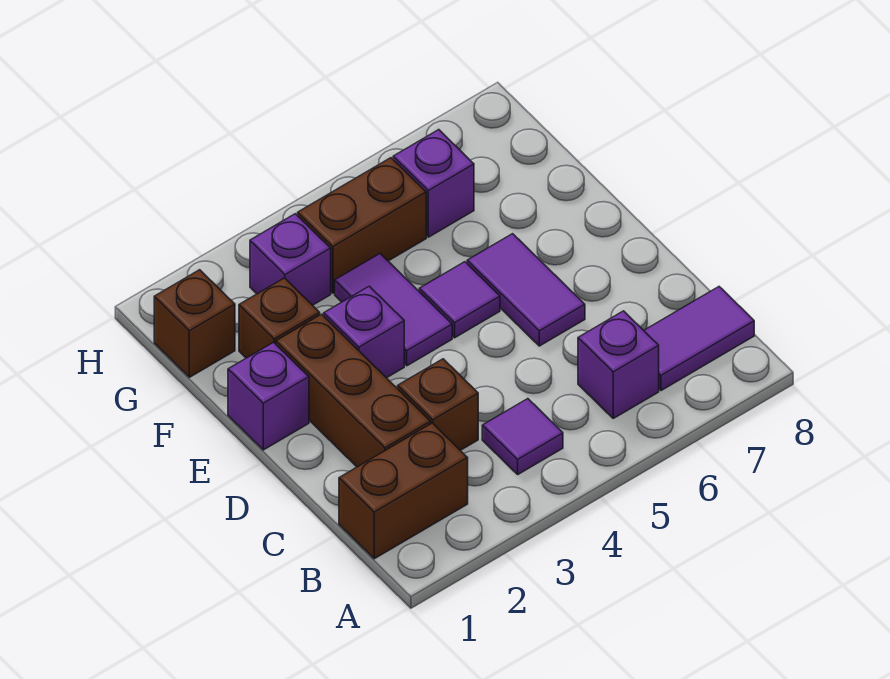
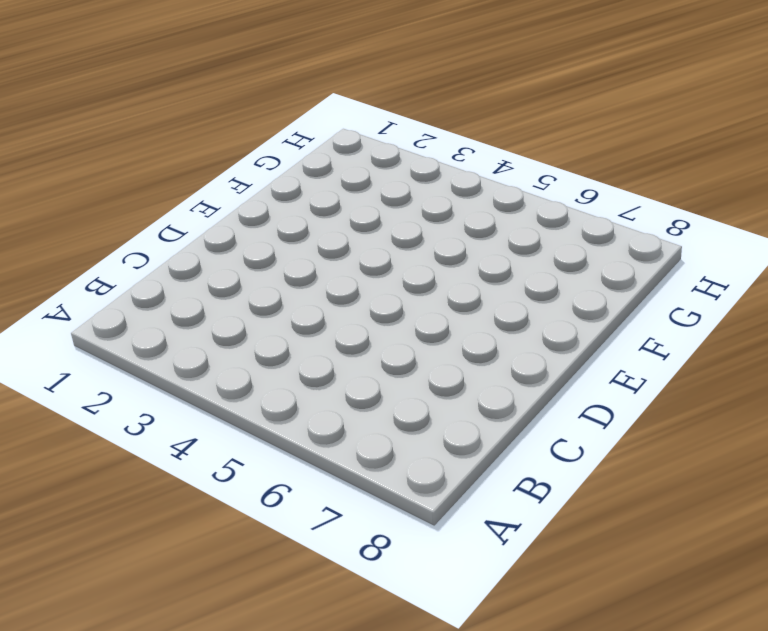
none -> brown 1x2 brick [339,423,468,559]
none -> purple 1x1 tile [482,399,563,474]
none -> purple 1x1 brick [578,311,659,418]

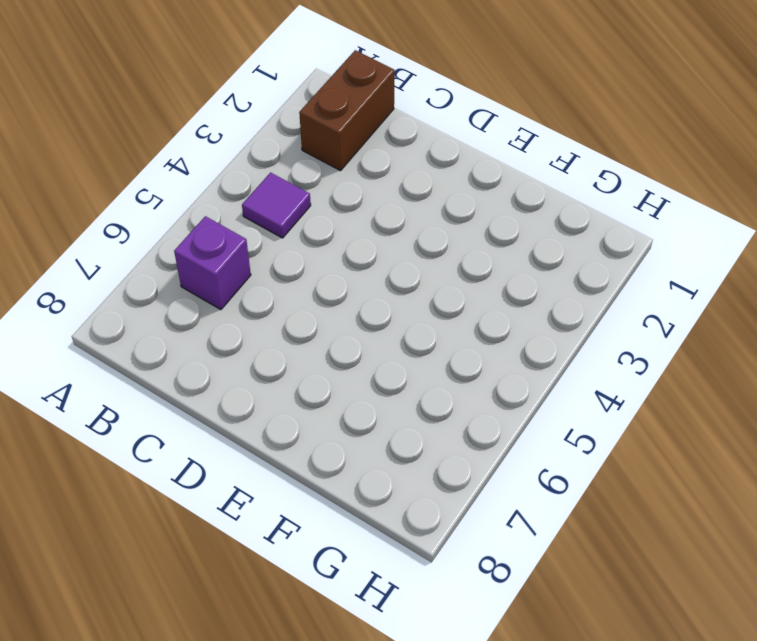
none -> purple 1x2 tile [644,287,754,391]
none -> brown 1x3 brick [276,314,431,467]
none -> brown 1x1 brick [398,359,478,450]

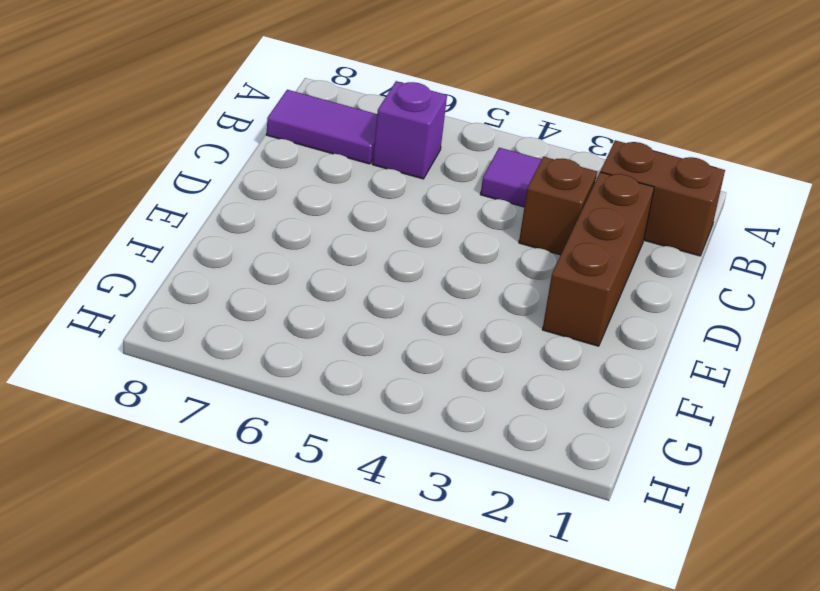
none -> purple 1x2 tile [467,234,585,346]
none -> purple 1x1 brick [228,342,309,450]
none -> purple 1x1 brick [324,286,404,378]

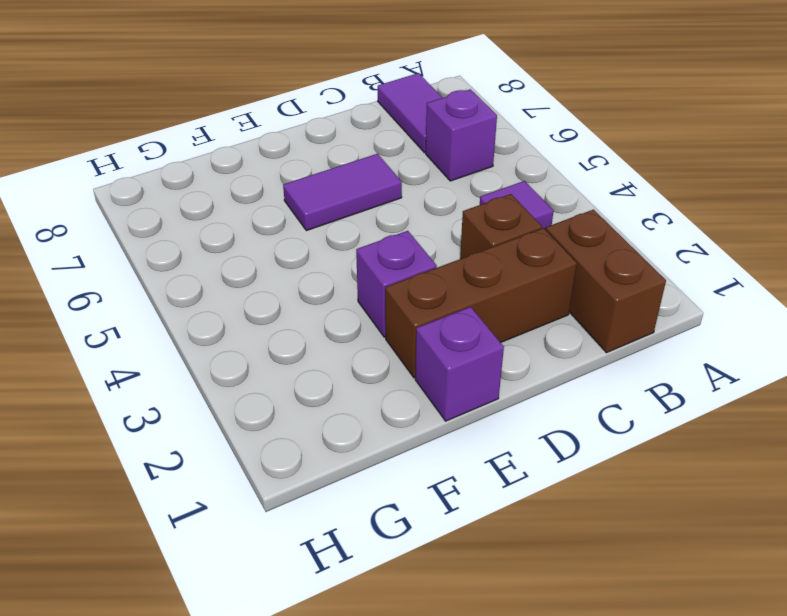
none -> purple 1x2 tile [335,254,452,366]
none -> purple 1x1 tile [419,262,500,338]
none -> brown 1x1 brick [239,278,320,358]

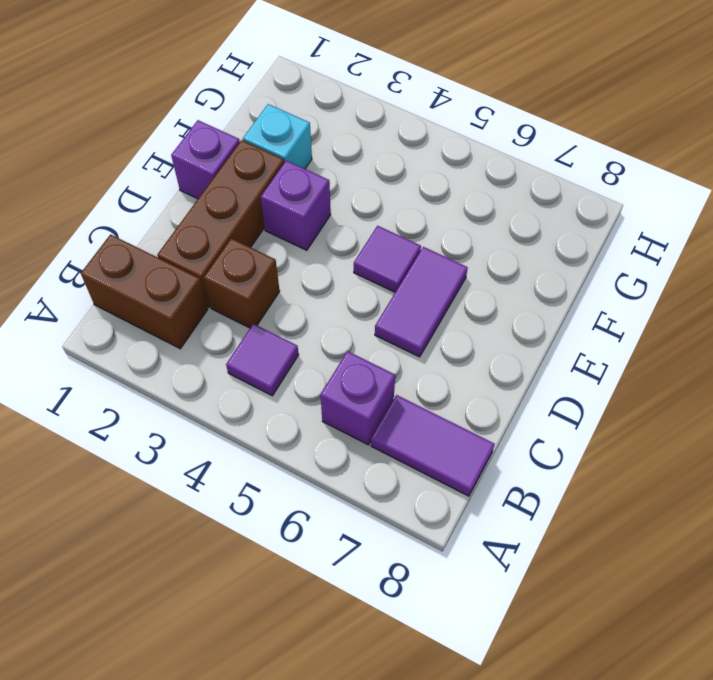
cyan 1x1 brick [243,104,312,169] -> brown 1x1 brick [239,278,320,358]
none -> purple 1x2 tile [335,254,452,366]
none -> brown 1x1 brick [154,270,235,377]
none -> purple 1x1 brick [250,214,331,305]

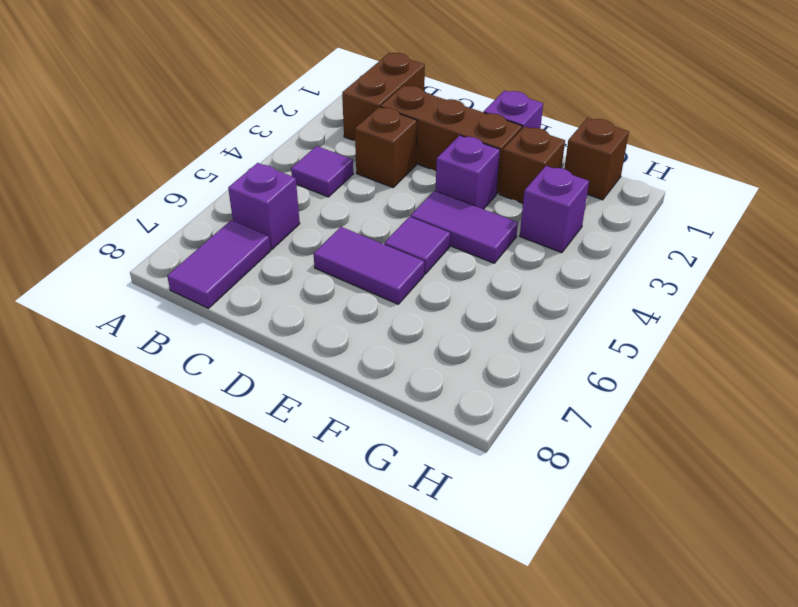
none -> brown 1x2 brick [298,158,426,293]
none -> purple 1x1 brick [393,130,474,237]

